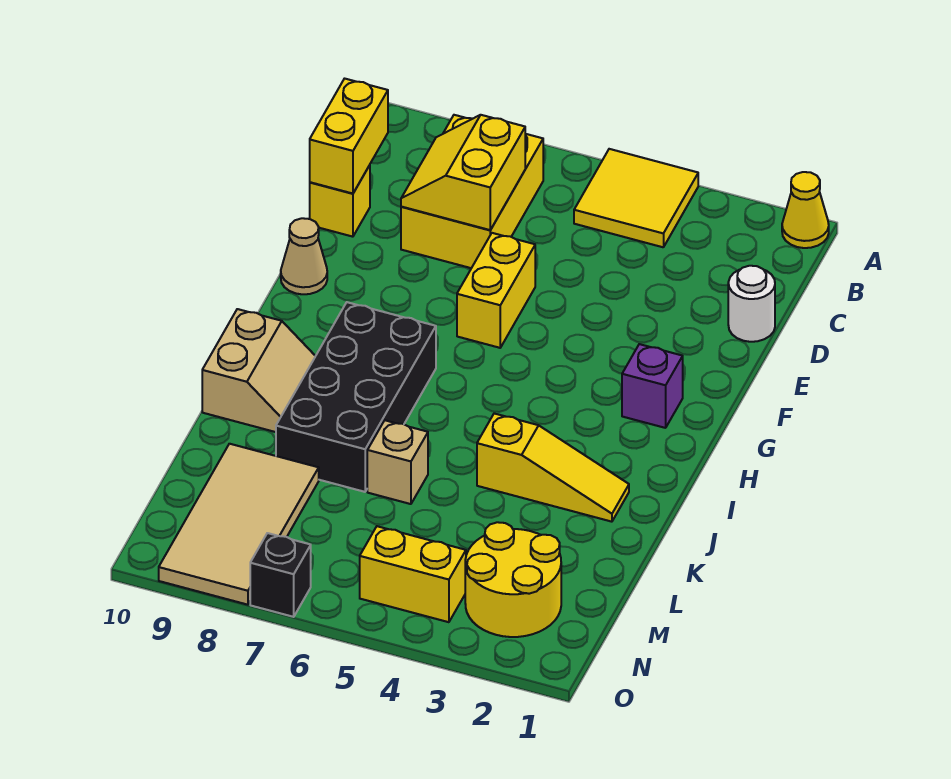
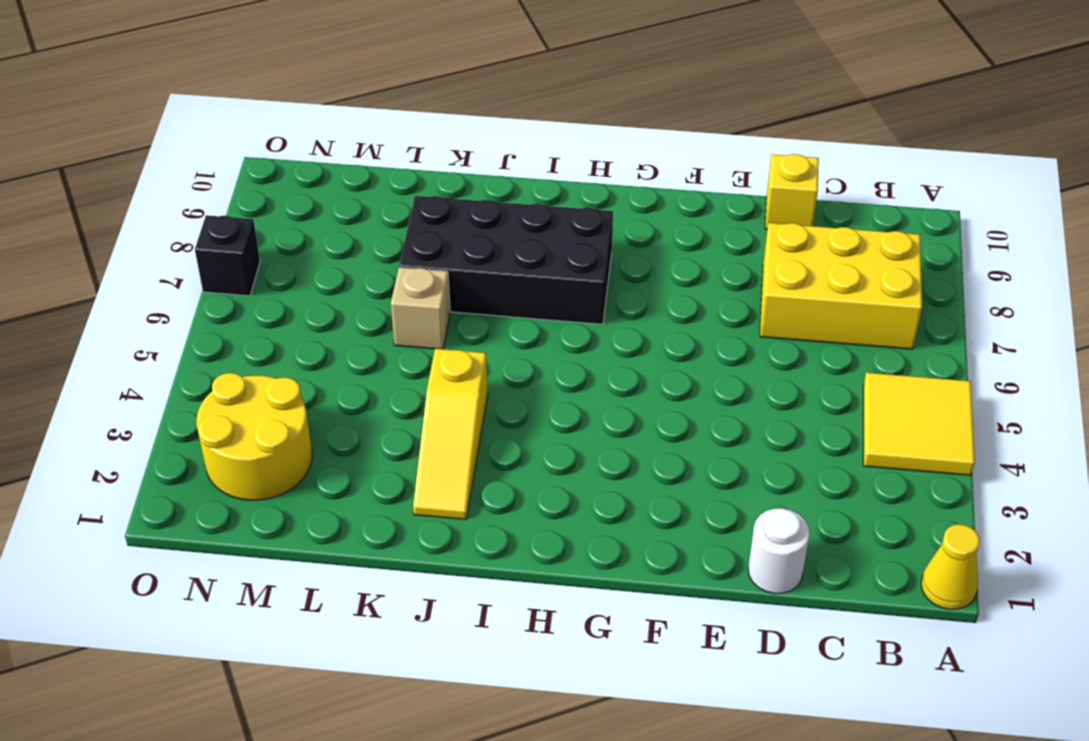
none -> yellow 1x2 brick [457,233,535,348]
none -> tan 1x1 cone [281,218,327,294]
none -> purple 1x1 brick [622,344,683,428]

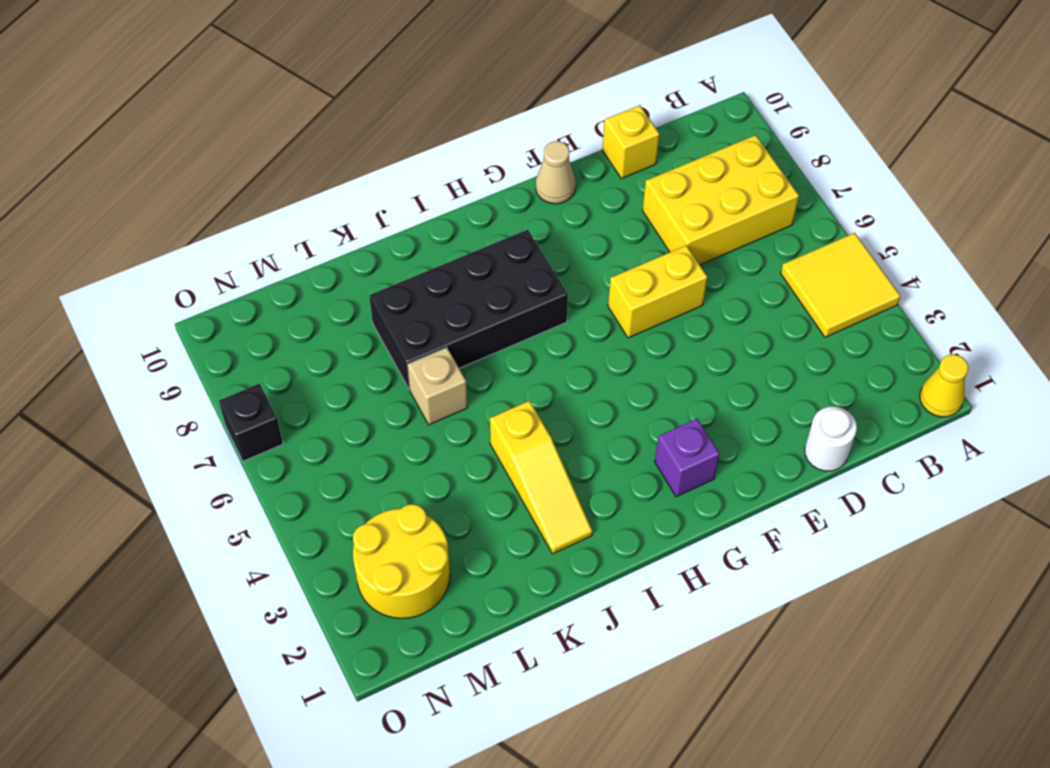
none -> tan 2x2 slope [202,309,315,432]
none -> tan 2x4 tile [159,444,319,605]
none -> yellow 1x2 brick [360,526,466,622]

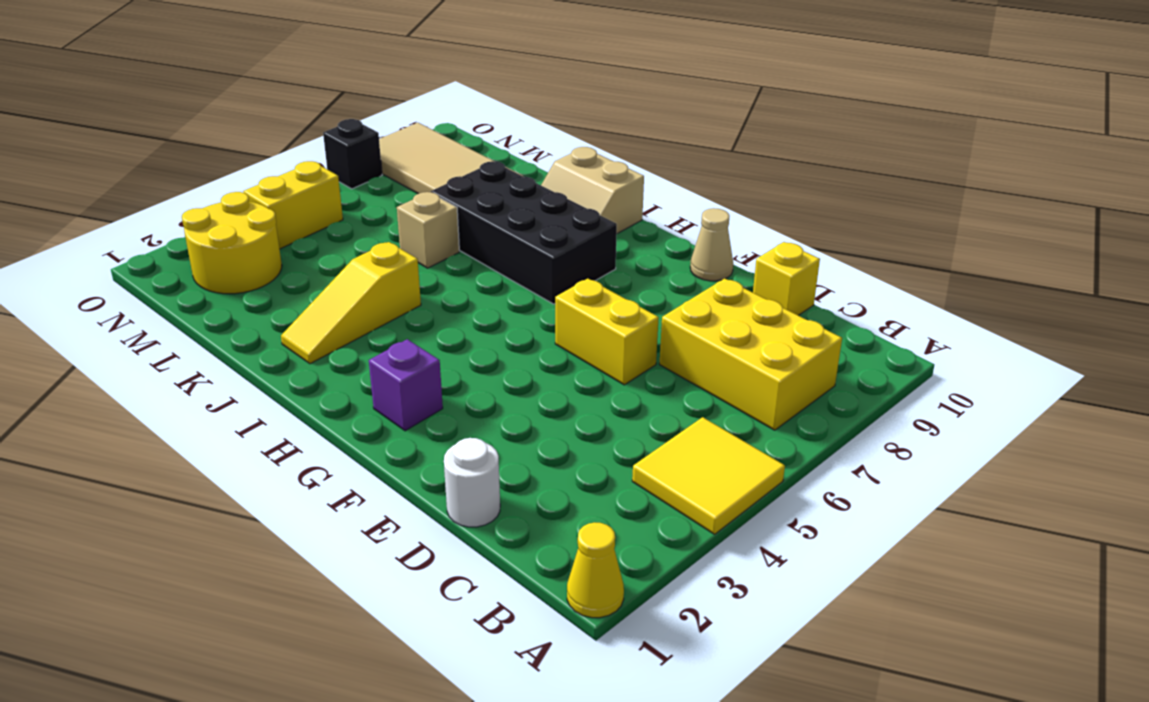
none -> yellow 2x2 slope [401,115,525,230]
none -> yellow 1x2 brick [310,79,388,194]

